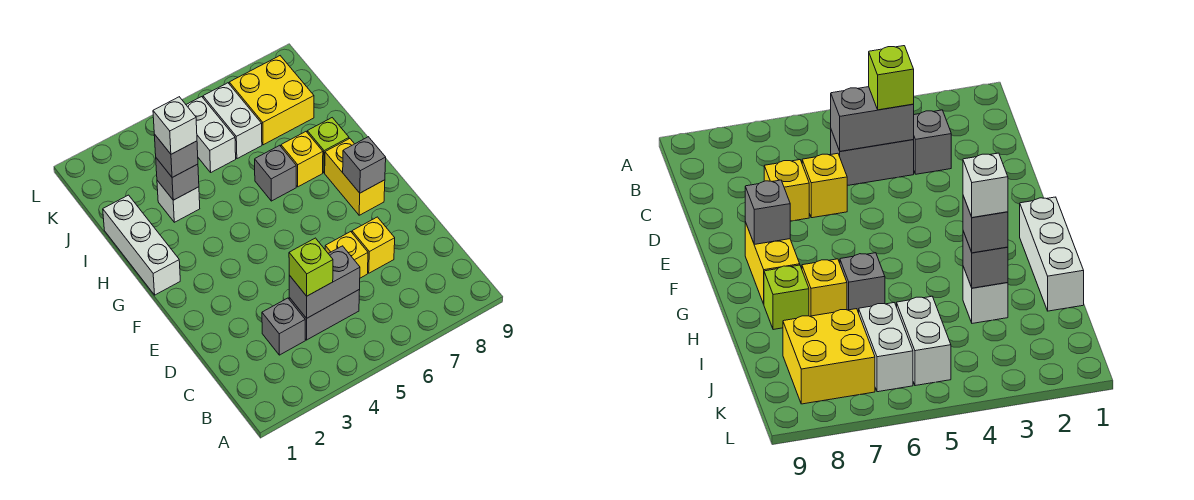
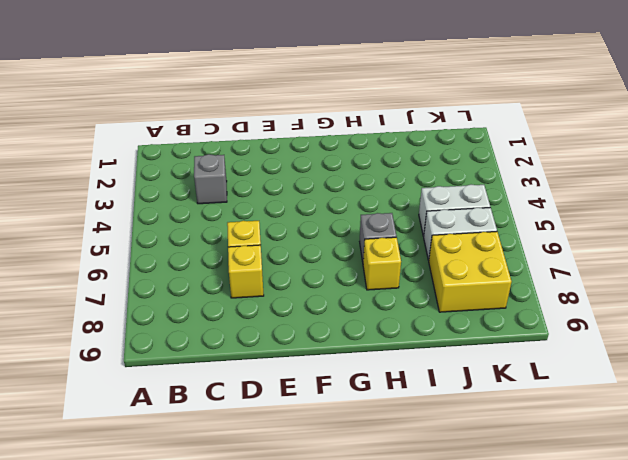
none -> grey 1x2 brick [289,289,360,340]
none -> yellow 1x2 brick [325,139,385,215]
none -> white 1x3 brick [103,195,180,295]

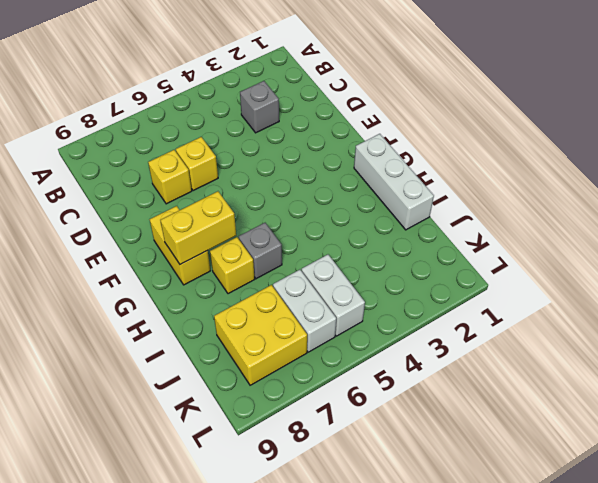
yellow 1x2 brick [160,191,236,264] -> none
none -> grey 1x2 brick [289,289,360,340]
none -> lime 1x1 brick [307,118,349,173]
none -> white 1x1 brick [157,181,200,222]

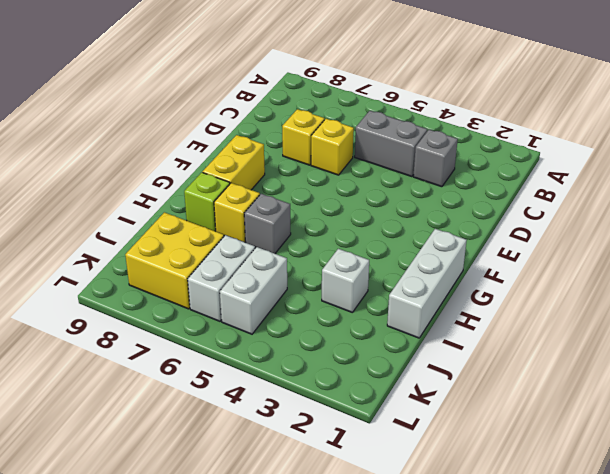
none -> grey 1x2 brick [289,246,360,318]
none -> grey 1x1 brick [343,137,386,193]
none -> grey 1x1 brick [156,158,199,200]

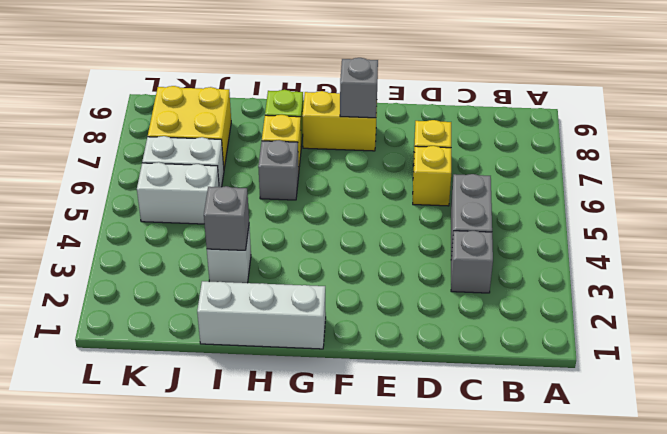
none -> grey 1x2 brick [289,246,360,318]
none -> lime 1x1 brick [289,238,333,296]
none -> grey 1x1 brick [154,134,198,177]

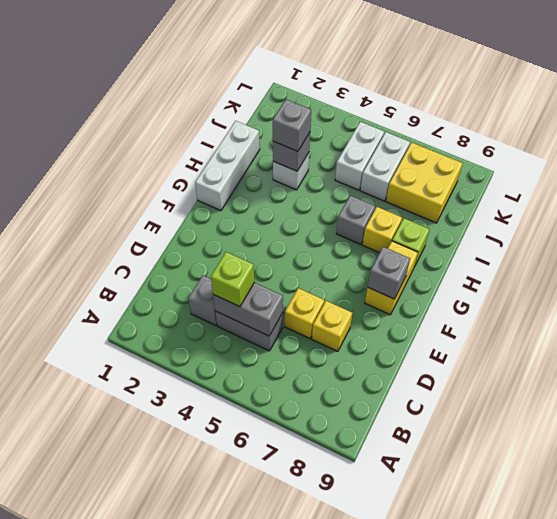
none -> white 1x1 brick [153,97,197,154]

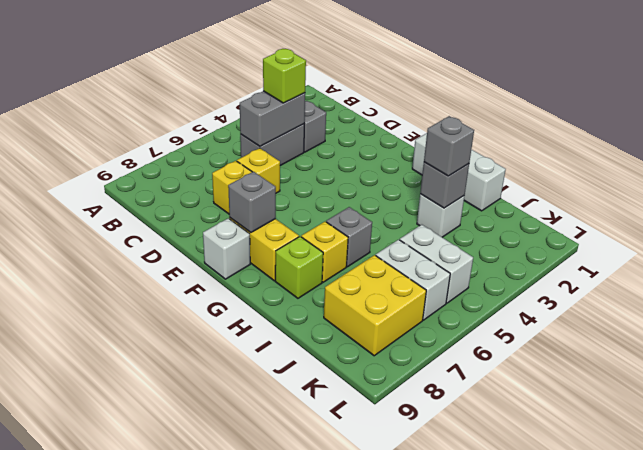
white 1x1 brick [203,218,250,279] -> white 1x1 brick moved to [153,97,197,154]

